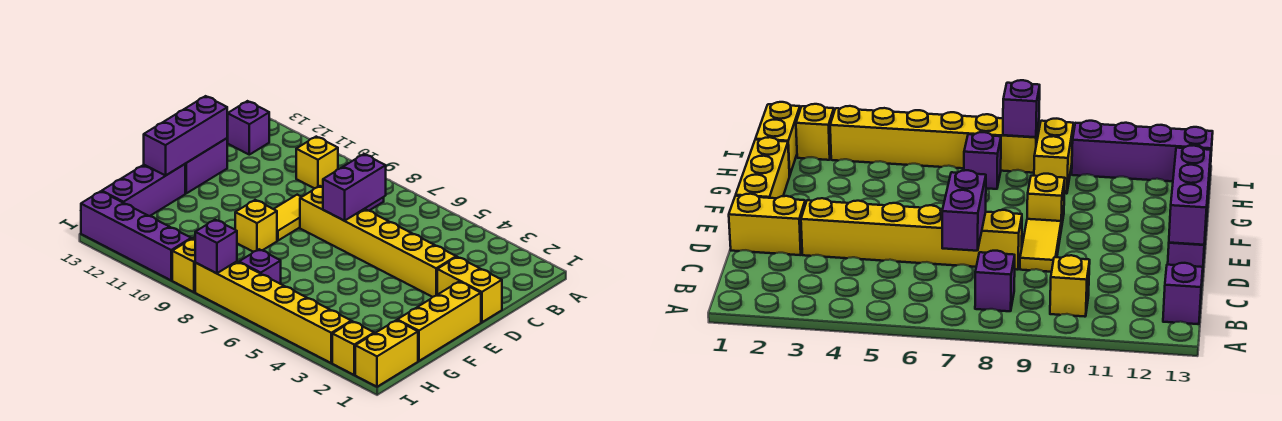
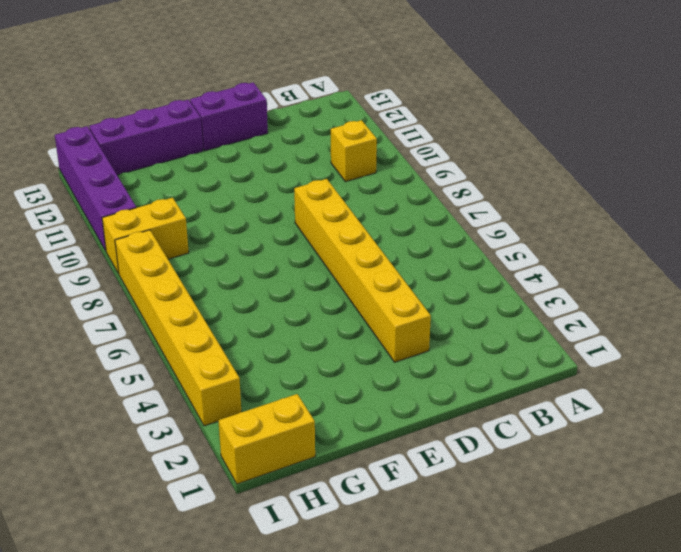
none -> purple 1x1 brick [975,251,1015,311]
none -> purple 1x1 brick [228,101,269,155]
none -> yellow 1x2 brick [437,257,502,322]

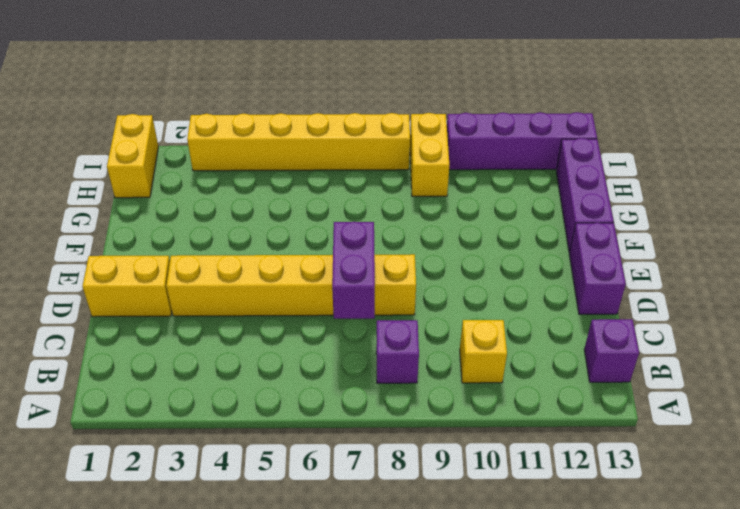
none -> yellow 1x2 tile [274,195,301,241]
none -> yellow 1x3 brick [397,282,481,361]
none -> yellow 1x1 brick [235,200,277,252]

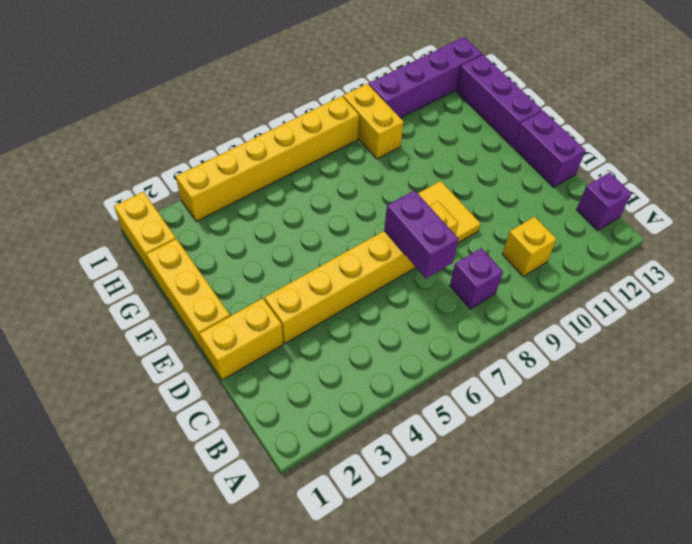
none -> yellow 1x1 brick [235,200,277,252]
none -> purple 1x1 brick [239,249,281,284]
none -> yellow 1x1 brick [332,321,374,375]

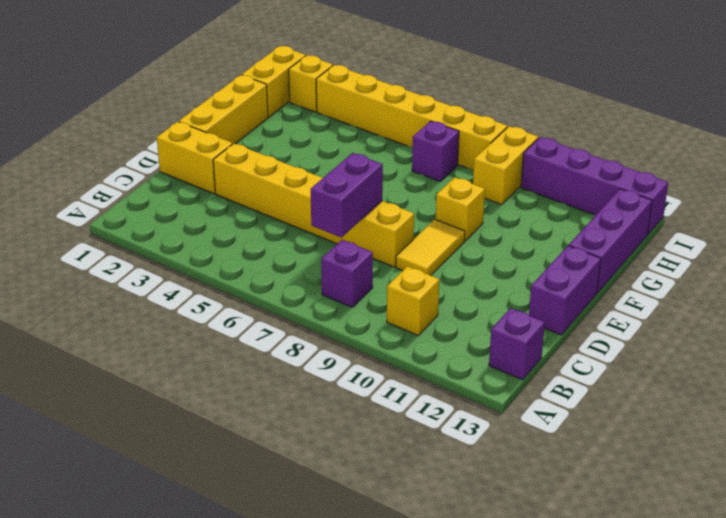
none -> purple 1x3 brick [144,96,227,176]
none -> purple 1x1 brick [195,220,237,273]

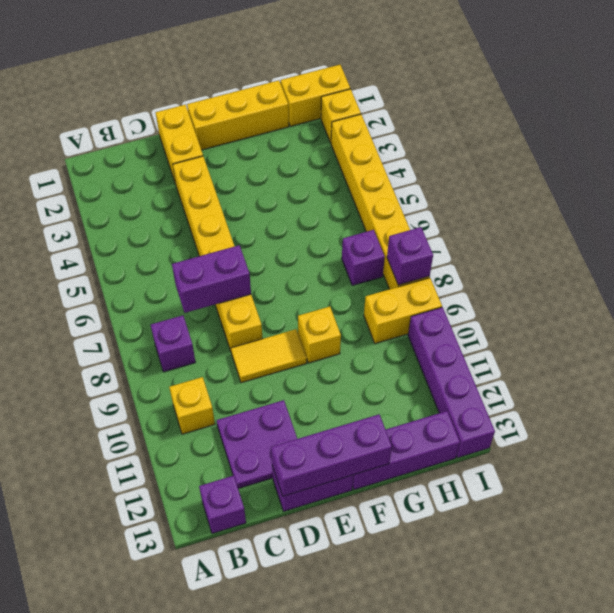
purple 2x2 plate [216,400,297,489] -> none

